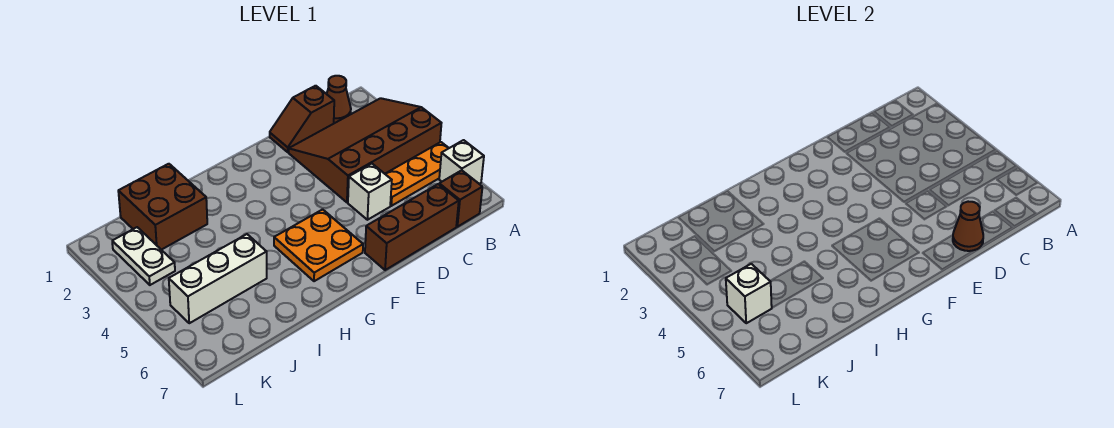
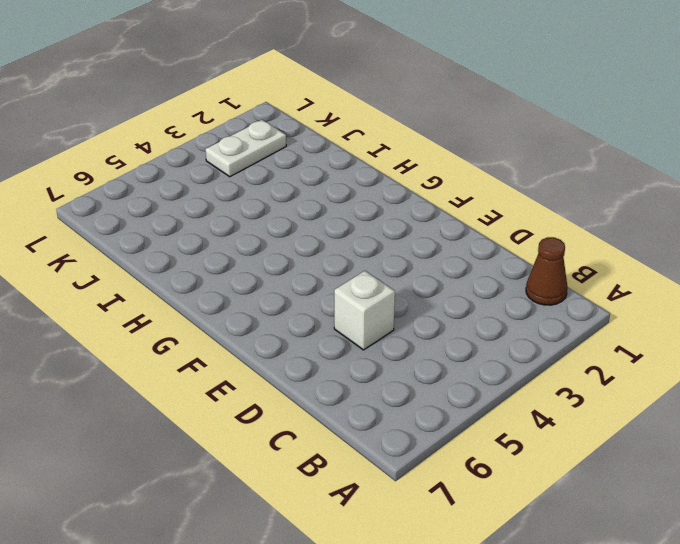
none -> brown 3x4 slope [289,98,441,202]
none -> orange 1x3 plate [386,142,449,206]
none -> white 1x1 brick [439,140,484,184]

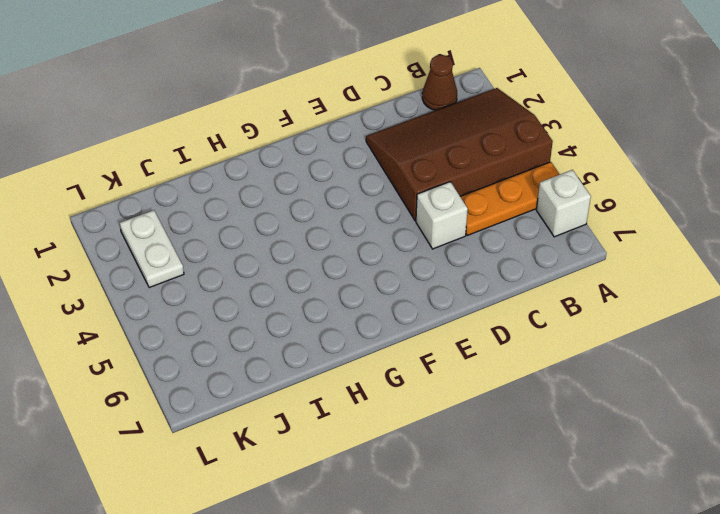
none -> brown 1x1 brick [439,170,482,227]
none -> brown 1x2 slope [270,86,334,152]
none -> brown 1x3 brick [365,184,459,270]

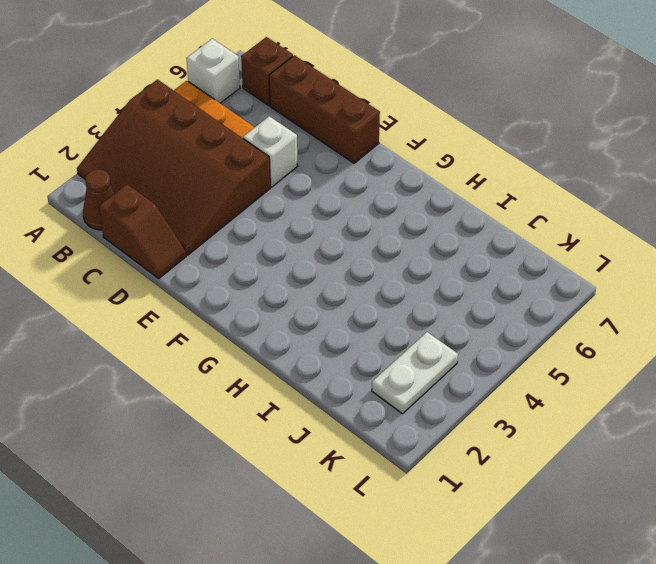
none -> orange 2x2 plate [274,209,363,281]
none -> brown 2x2 brick [118,164,207,250]
none -> white 1x3 brick [169,234,267,323]

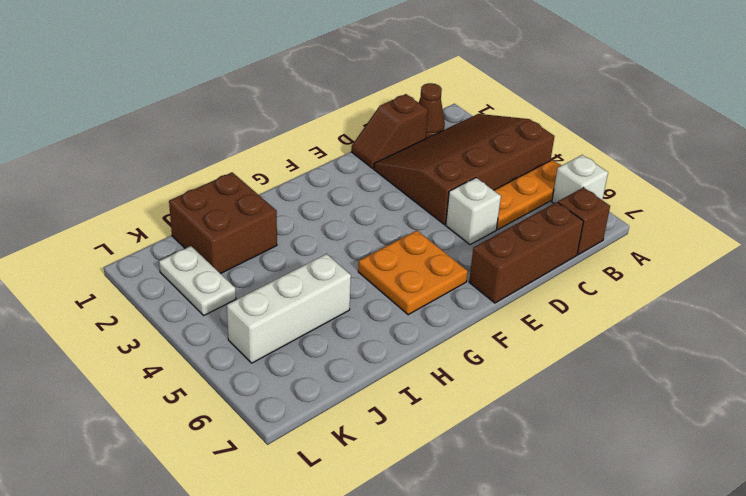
none -> brown 1x1 cone [953,202,983,251]
none -> white 1x1 brick [726,264,772,323]

